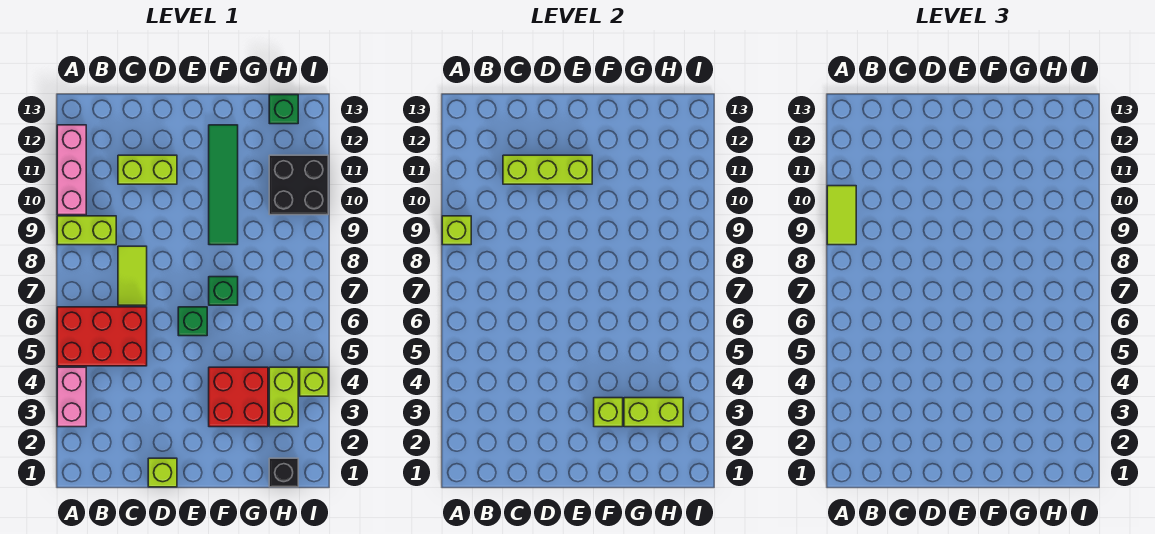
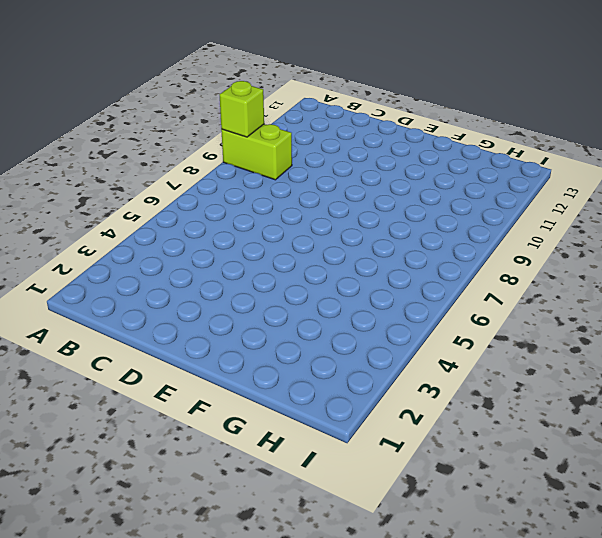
none -> pink 1x2 brick [57,367,86,427]
none -> red 2x3 brick [57,307,147,366]
none -> pink 1x3 brick [57,125,86,215]

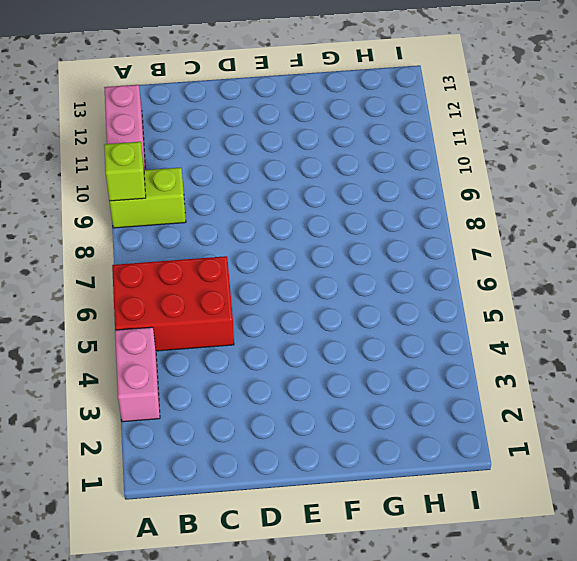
none -> lime 1x2 tile [118,246,147,305]
none -> lime 1x2 brick [118,155,177,184]
none -> lime 1x1 brick [148,458,177,487]

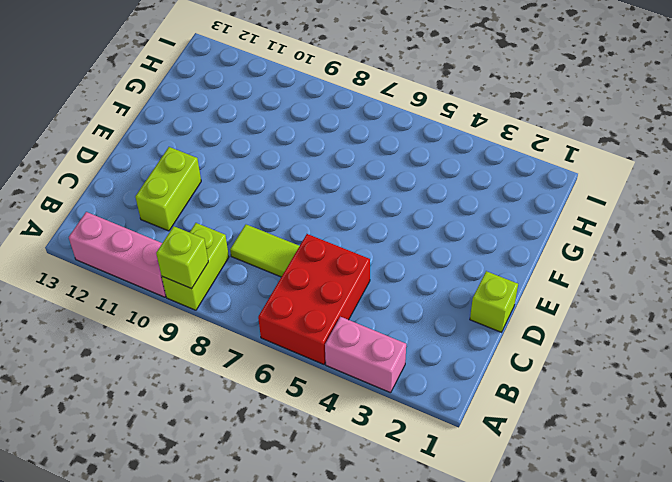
none -> green 1x1 brick [178,307,207,336]
none -> red 2x2 brick [209,367,268,427]
none -> green 1x1 brick [209,277,238,305]

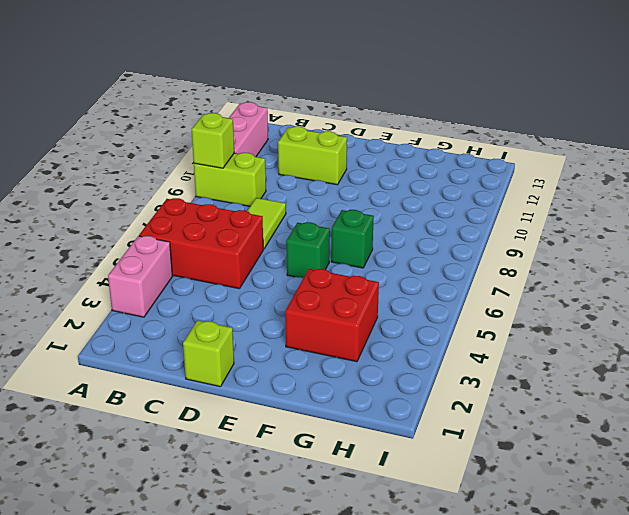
none -> green 1x4 tile [209,125,238,245]
none -> black 1x1 brick [269,458,298,487]
none -> lime 1x2 brick [269,367,298,427]

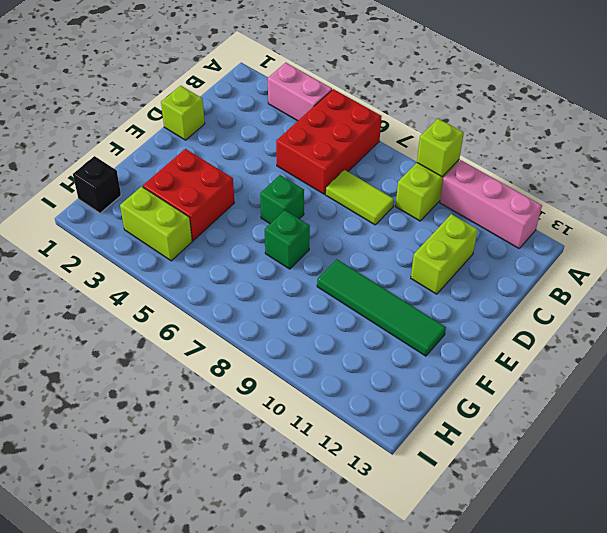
none -> black 2x2 brick [269,155,328,215]
none -> green 1x1 brick [269,95,298,124]
none -> lime 1x1 brick [300,367,328,396]

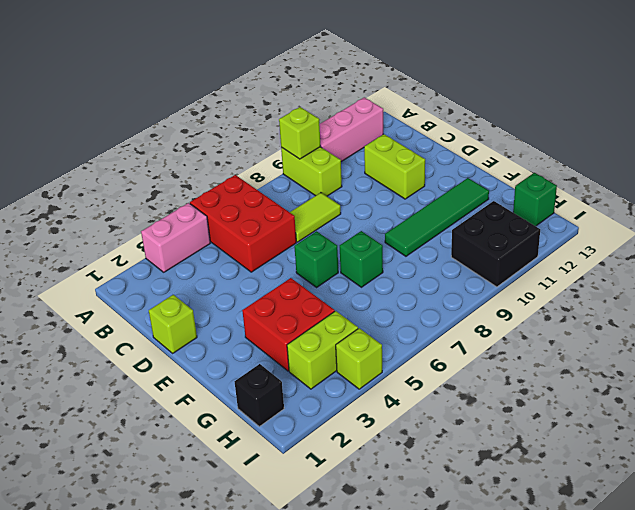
none -> lime 1x3 brick [503,155,592,184]
none -> lime 1x1 brick [594,398,623,427]
none -> lime 1x2 brick [624,398,683,427]

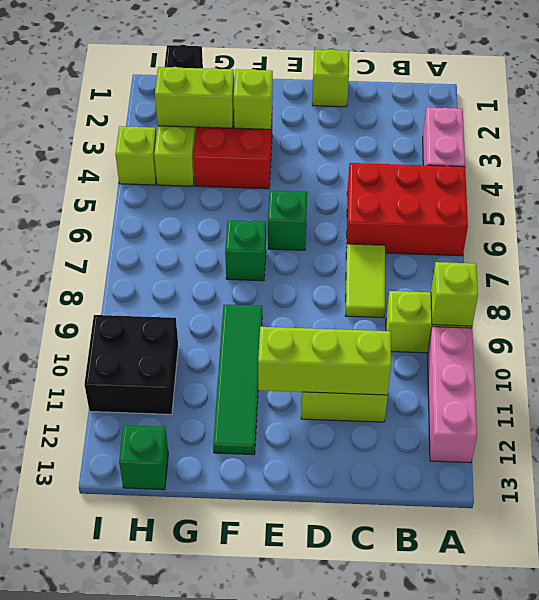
none -> lime 1x2 tile [827,186,856,245]

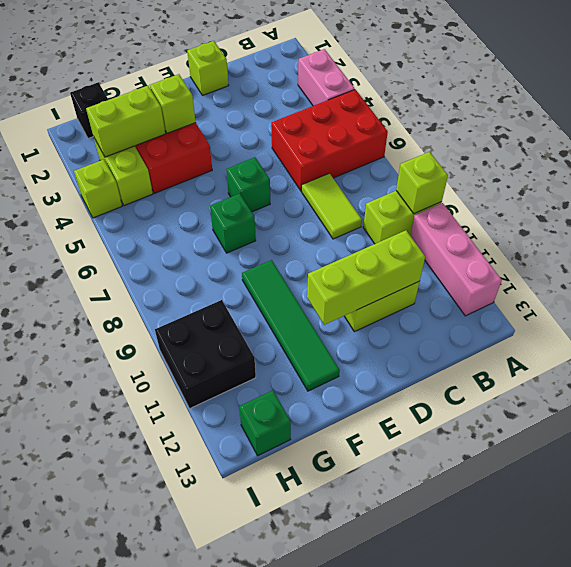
none -> lime 1x2 tile [827,186,856,245]

